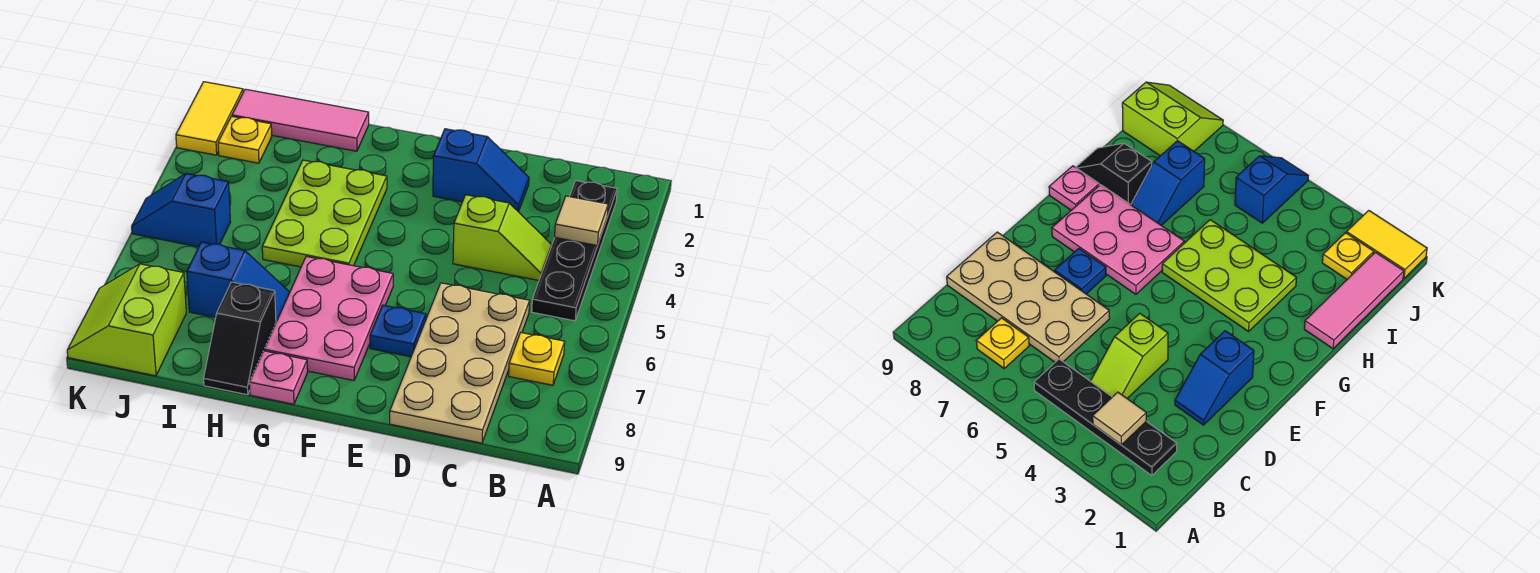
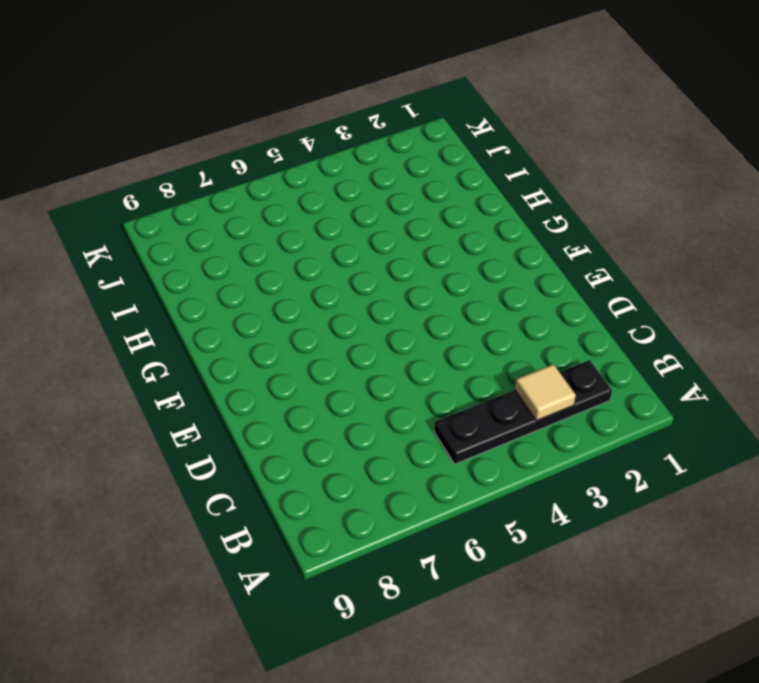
none -> yellow 1x1 plate [509,333,565,385]
none -> lime 1x2 slope [453,195,552,280]
none -> tan 2x4 plate [390,283,530,443]

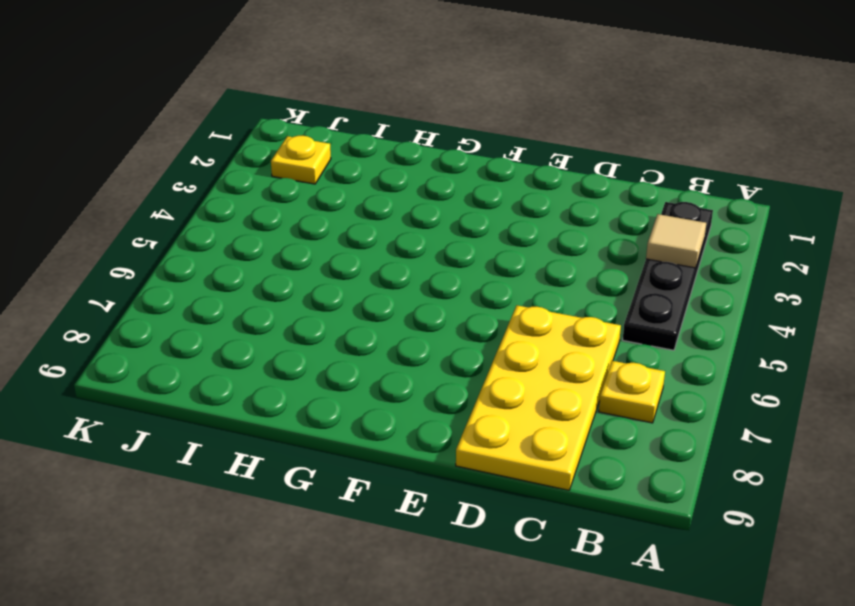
yellow 2x4 plate [456,305,621,490] -> tan 2x4 plate [390,283,530,443]
none -> lime 1x2 slope [453,195,552,280]
none -> blue 1x2 slope [433,129,529,212]
none -> blue 1x1 plate [370,305,426,357]

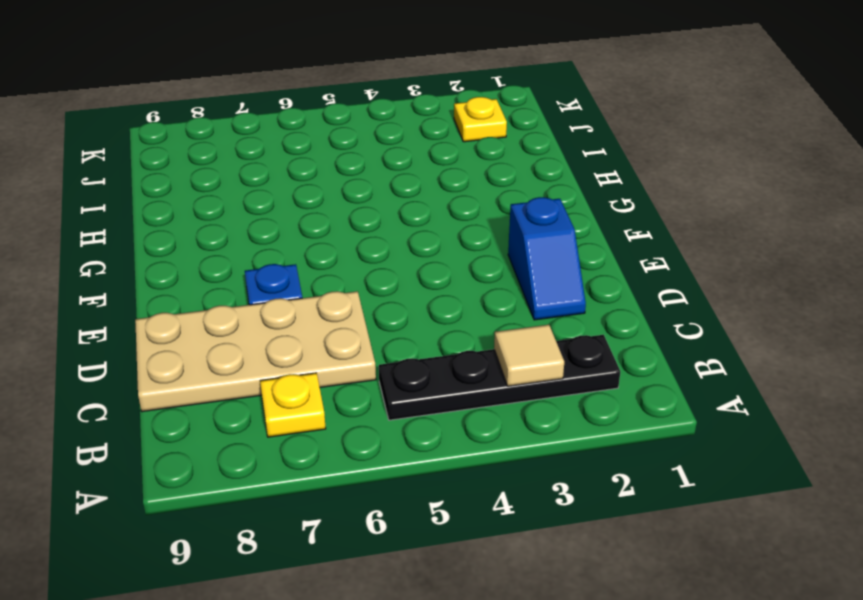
none -> lime 1x2 slope [453,195,552,280]
none -> pink 2x3 plate [264,257,393,381]
none -> lime 2x3 plate [262,160,387,267]

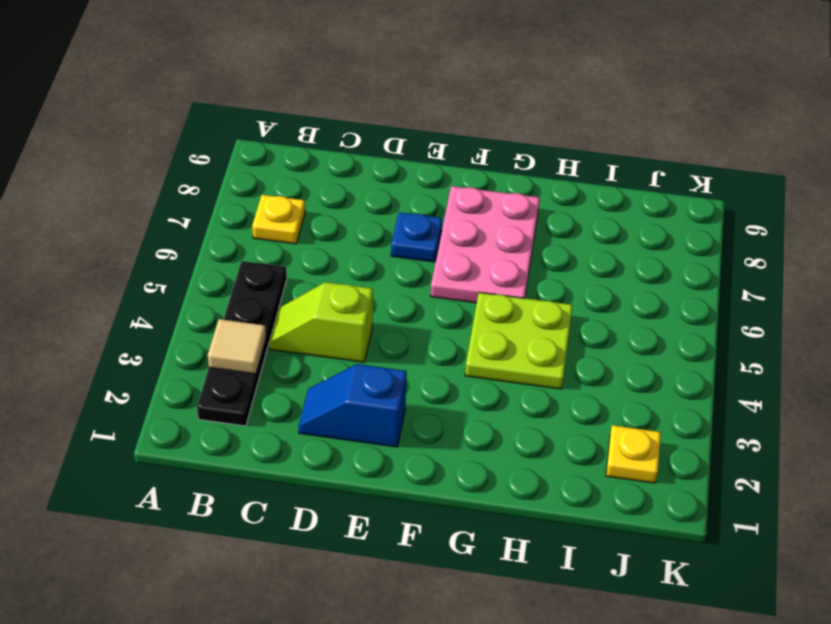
lime 2x2 plate [465,292,573,389] -> lime 2x3 plate [262,160,387,267]
none -> tan 2x4 plate [390,283,530,443]
none -> pink 1x1 plate [249,351,308,404]
none -> pink 1x3 tile [232,89,369,151]

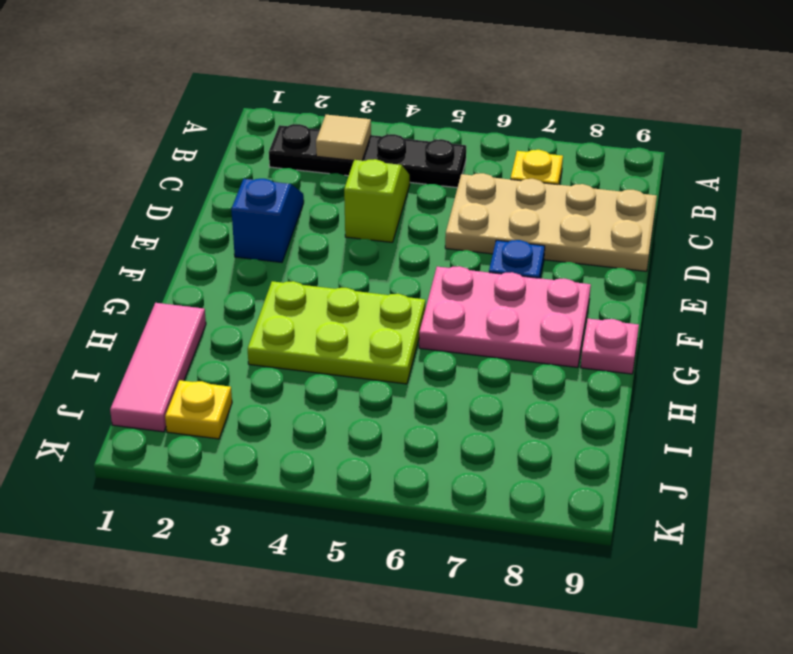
none -> blue 1x2 slope [187,242,290,322]
none -> black 1x2 slope [204,282,276,395]
none -> blue 1x2 slope [132,174,230,247]

